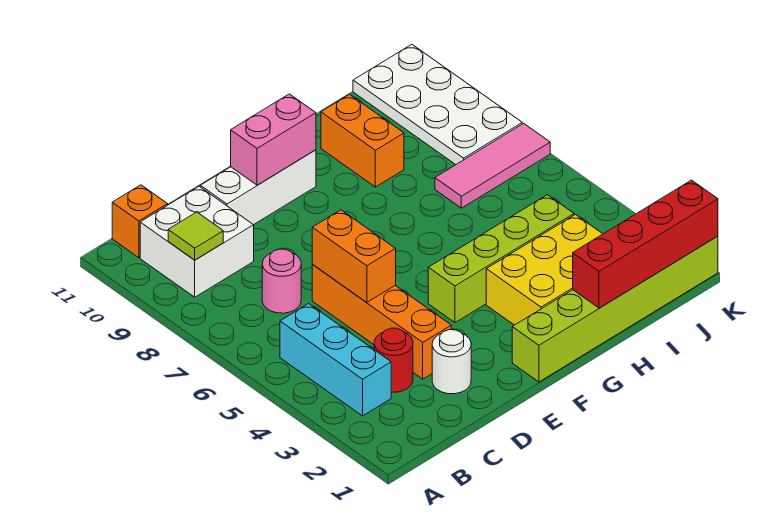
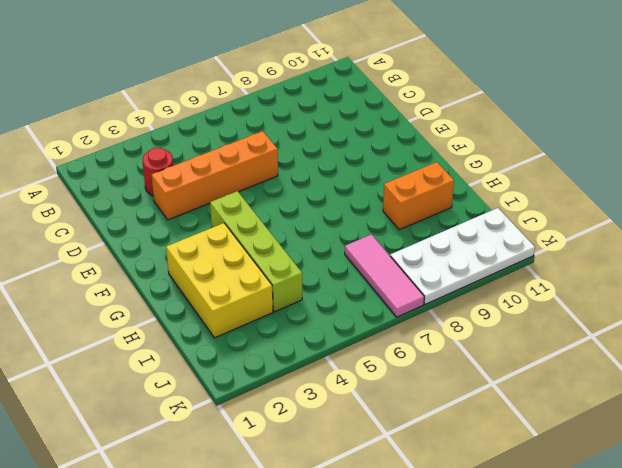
none -> cyan 1x3 brick [280,304,391,416]
none -> white 2x2 brick [140,186,254,297]
none -> orange 1x1 brick [112,185,168,258]

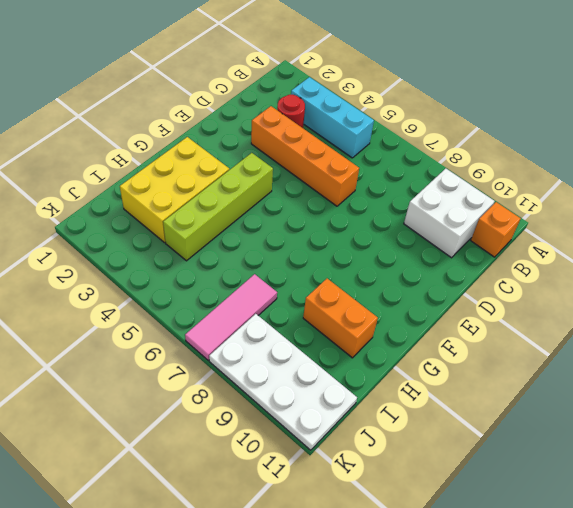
none -> pink 1x1 round brick [262,249,301,313]
none -> white 1x1 round brick [432,330,471,394]
none -> white 1x3 brick [200,150,316,225]

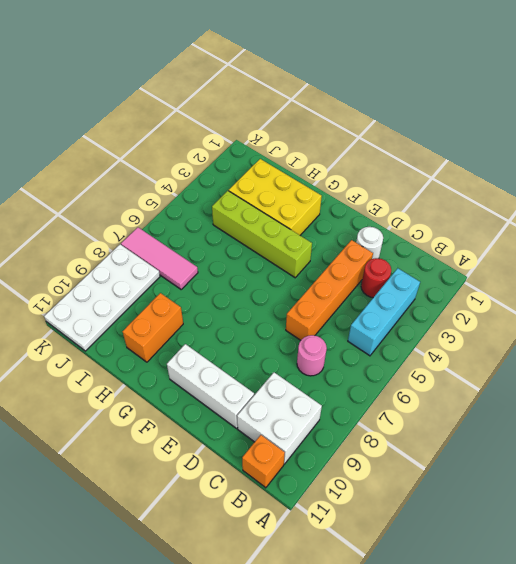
none -> lime 1x6 brick [512,236,718,382]
none -> lime 1x1 tile [168,212,223,260]
none -> orange 1x2 brick [312,210,396,303]

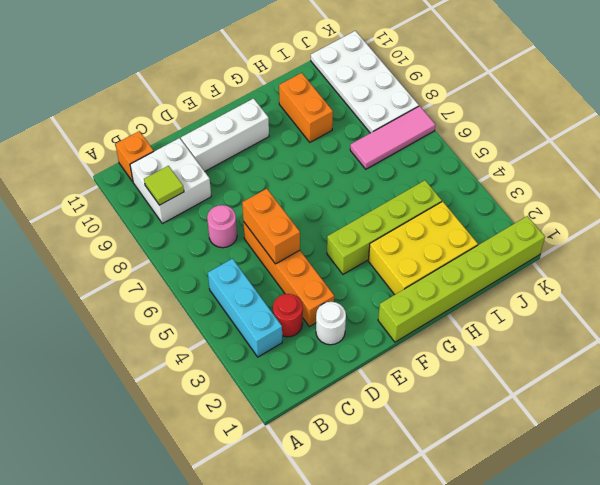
none -> pink 1x2 brick [231,94,316,185]
none -> red 1x4 brick [573,180,718,308]

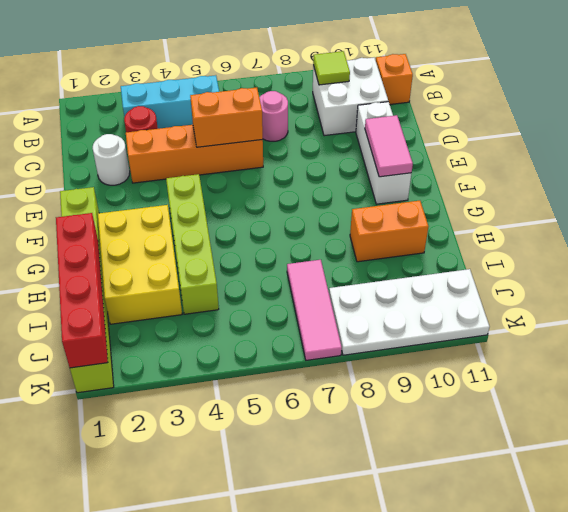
pink 1x2 tile [365,115,413,177] -> pink 1x2 brick [231,94,316,185]

